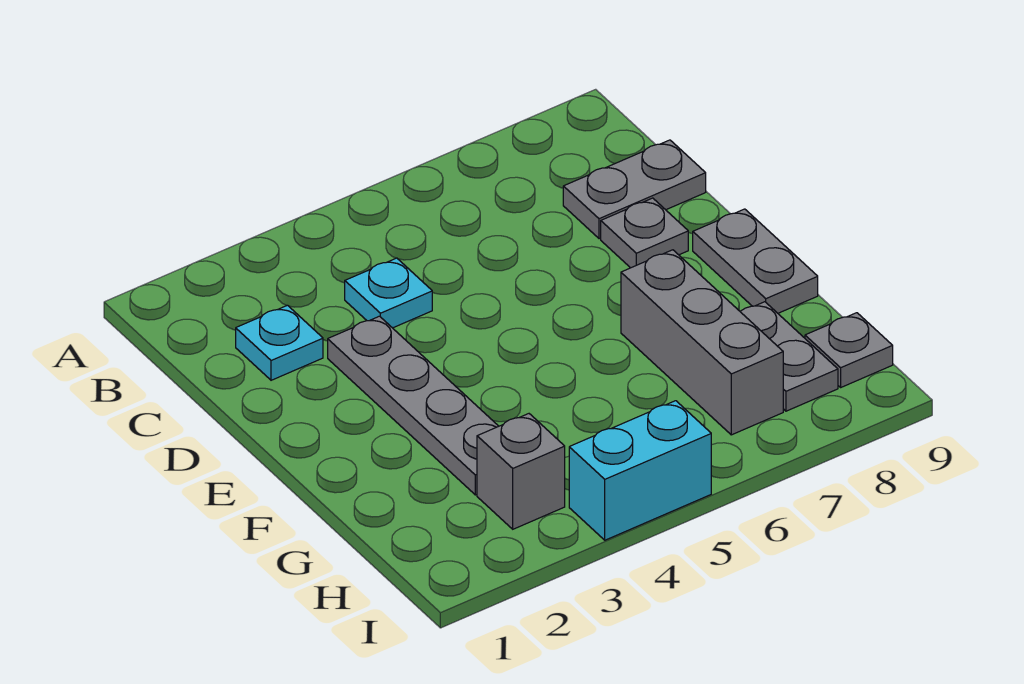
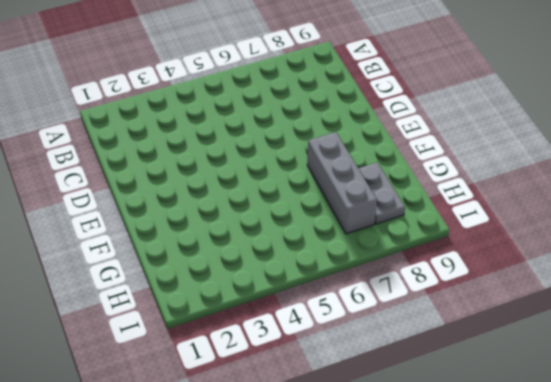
none -> cyan 1x1 plate [236,305,323,380]
none -> cyan 1x1 plate [345,258,432,328]

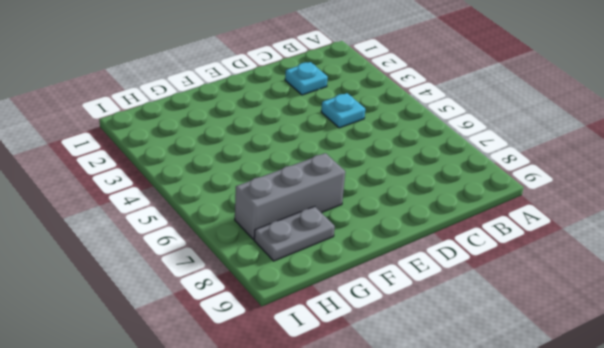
none -> grey 1x2 plate [563,140,706,239]
none -> grey 1x4 plate [328,316,499,495]

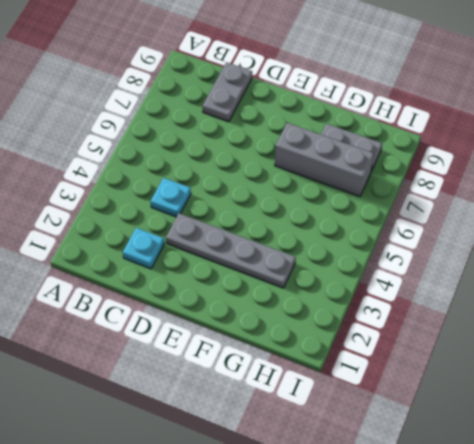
none -> grey 1x1 plate [601,198,688,268]
none -> grey 1x2 plate [693,209,818,313]

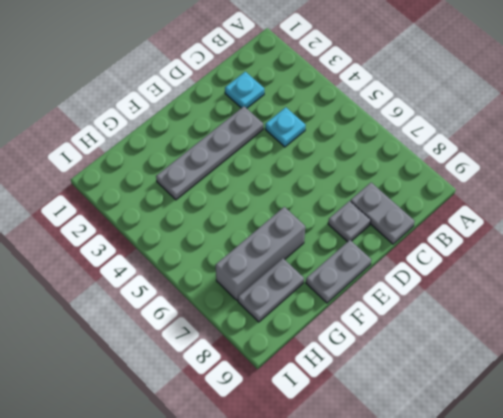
none -> grey 1x1 brick [477,414,565,529]
none -> grey 1x1 plate [805,313,893,387]

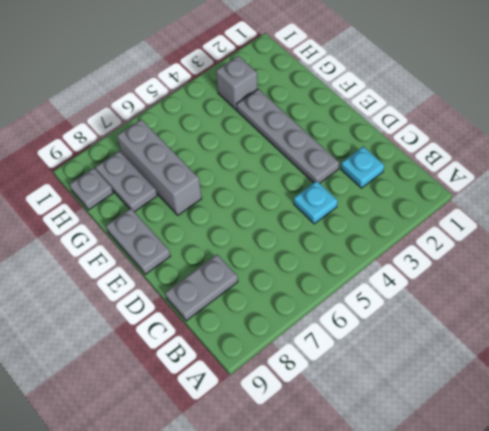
none -> grey 1x1 plate [601,198,688,268]
none -> cyan 1x2 brick [569,401,711,540]

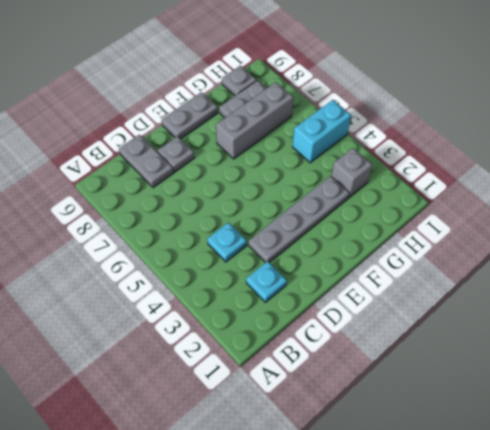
cyan 1x2 brick [293,100,351,163] -> cyan 1x2 brick turned to [569,401,711,540]

